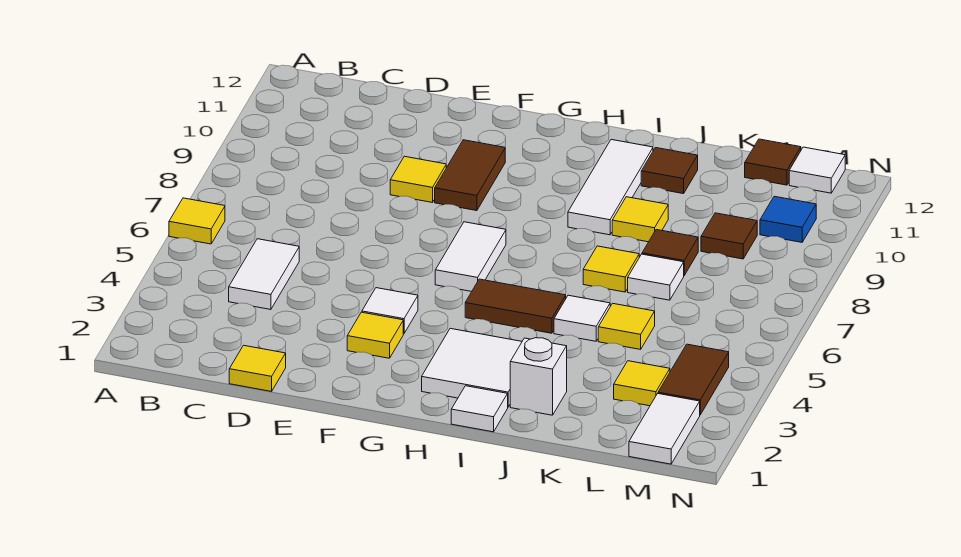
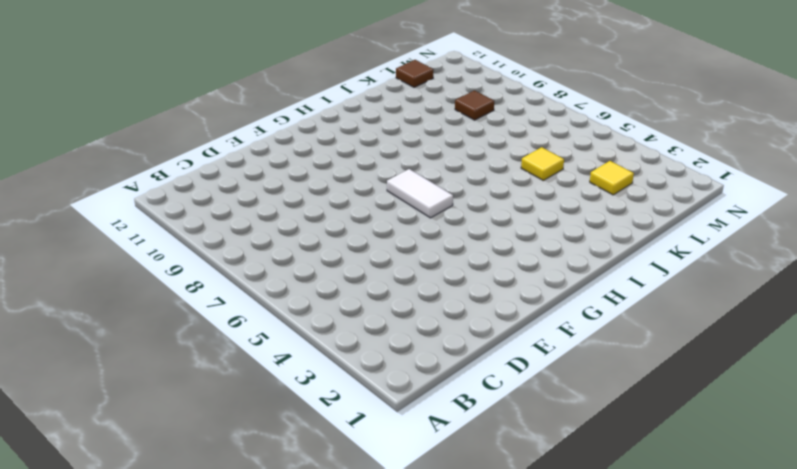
none -> yellow 1x1 tile [169,198,225,244]
none -> white 1x2 tile [229,239,299,310]
none -> yellow 1x1 tile [229,345,286,391]

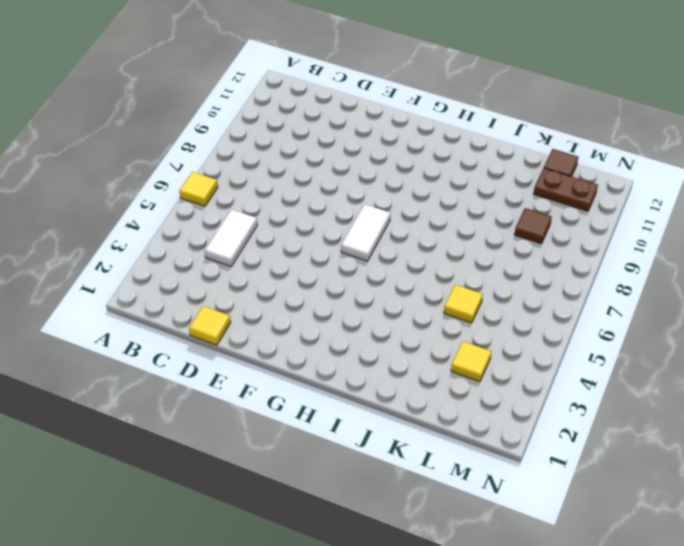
brown 1x2 plate [534,168,598,211] -> none
none -> yellow 1x1 tile [390,156,446,202]
none -> yellow 1x1 tile [347,312,403,358]
none -> white 1x1 tile [362,288,418,334]

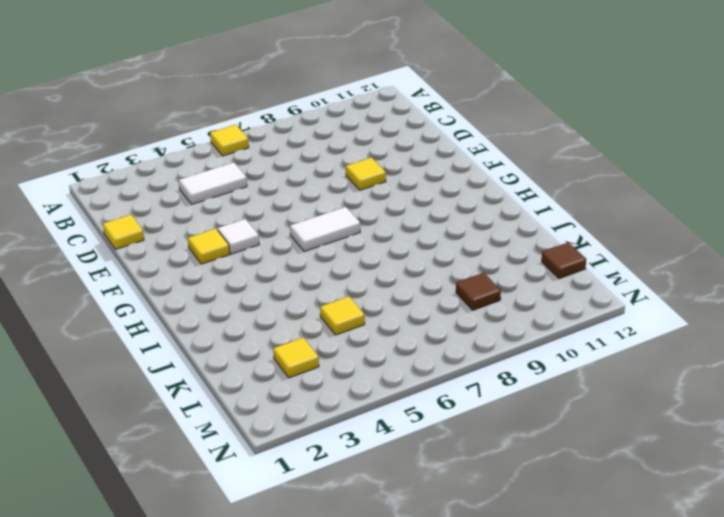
none -> brown 1x2 tile [435,140,505,211]
none -> white 2x2 tile [422,328,522,407]
none -> brown 1x2 tile [465,279,566,333]

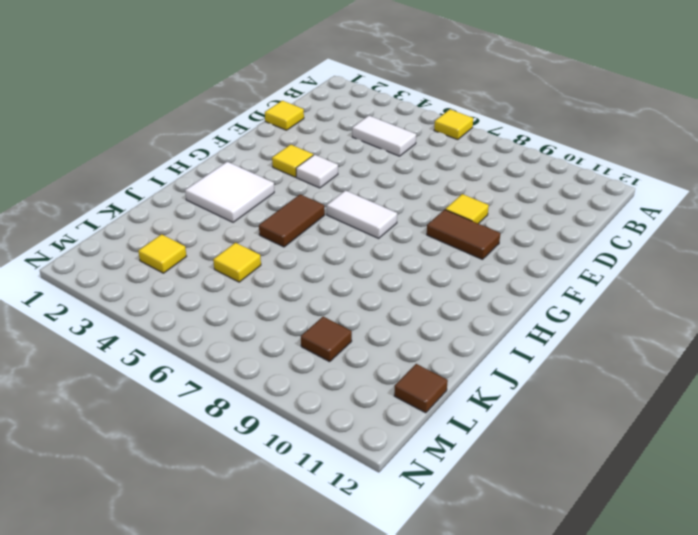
none -> white 1x1 tile [451,386,508,432]
none -> white 1x3 tile [568,140,653,235]
none -> white 1x1 brick [510,338,567,415]

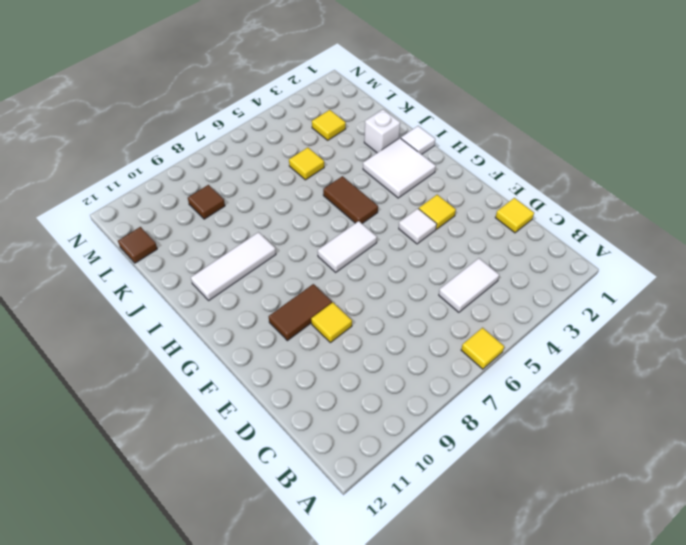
none -> white 1x1 tile [554,295,610,341]
none -> yellow 1x1 tile [583,246,639,292]
none -> yellow 1x1 tile [612,197,668,242]

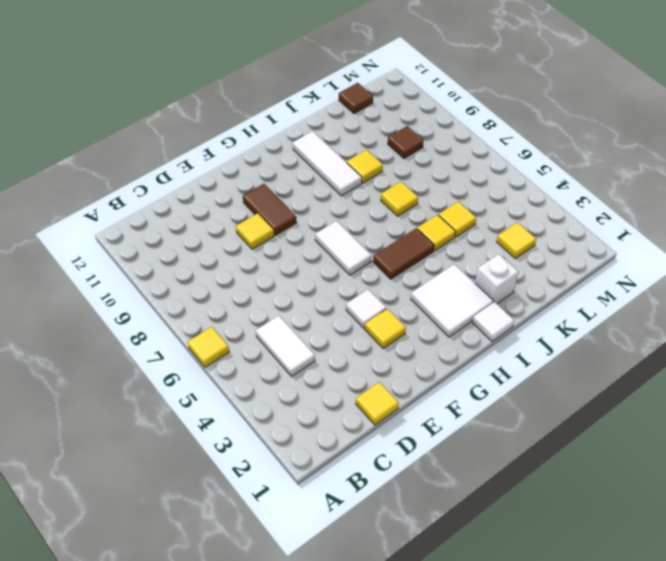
yellow 1x1 tile [417,215,455,251] -> white 1x1 tile [554,295,610,341]
none -> brown 1x1 tile [641,148,698,194]
none -> white 1x1 tile [628,254,684,300]
none -> brown 1x1 tile [642,230,698,275]

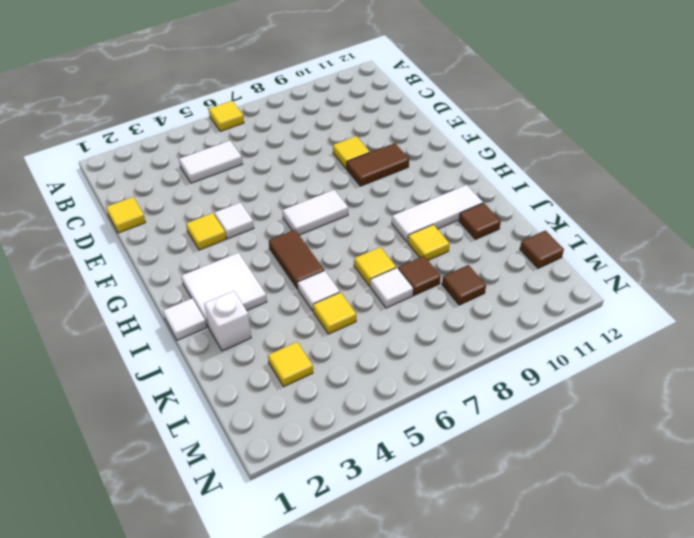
none -> white 1x2 tile [629,394,700,464]
none -> brown 1x2 tile [658,344,729,415]
none -> blue 1x1 tile [760,196,816,242]

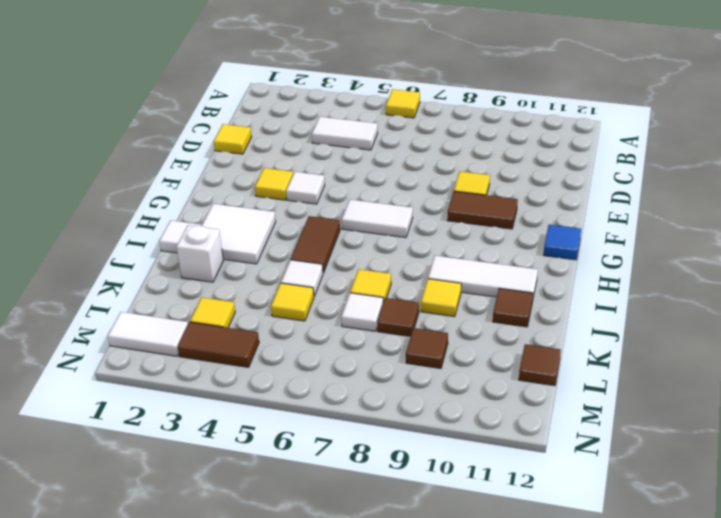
blue 1x1 tile [544,225,581,260] -> blue 1x1 tile moved to [760,196,816,242]
none -> white 1x1 tile [789,147,845,193]

